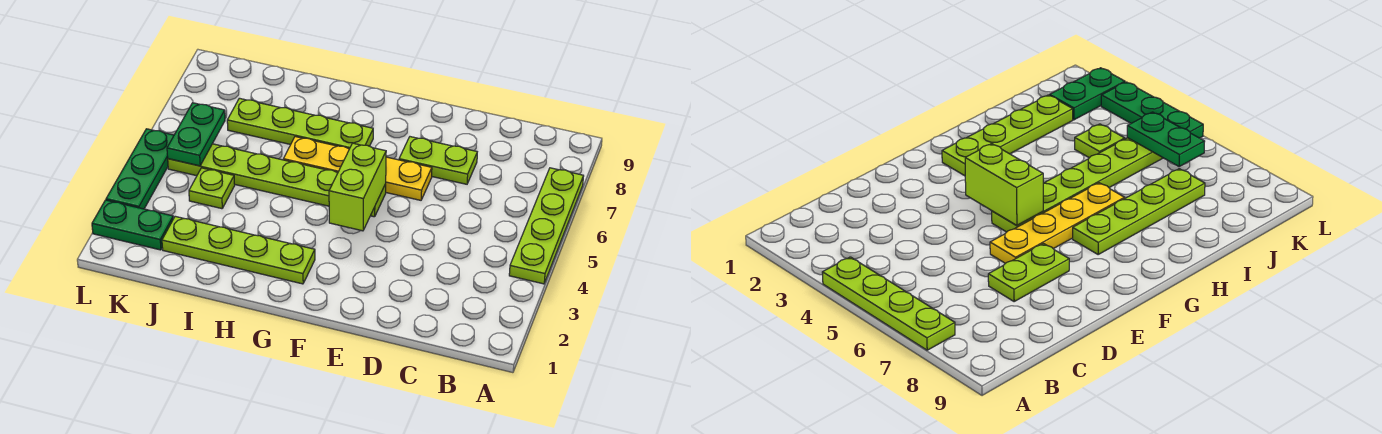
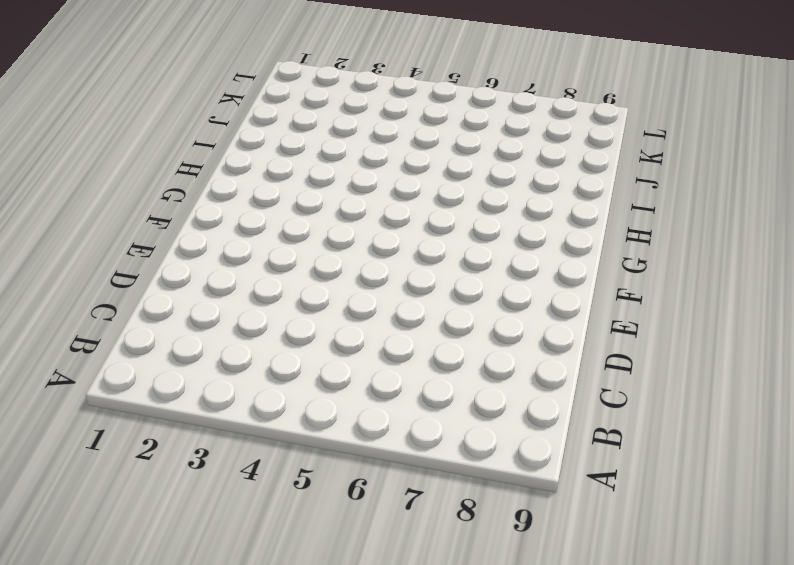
none -> lime 1x4 plate [509,168,584,284]
none -> lime 1x2 plate [399,137,477,184]

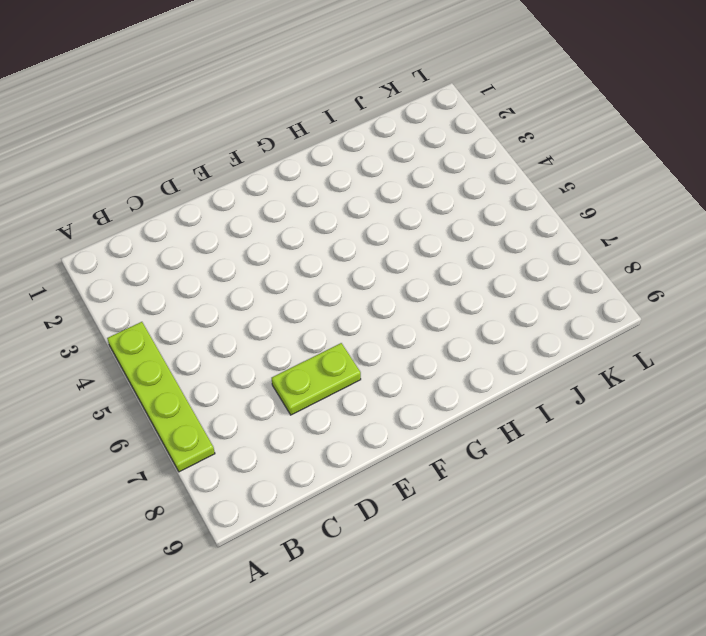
none -> yellow 1x4 plate [283,137,432,200]
none -> lime 1x6 plate [168,144,386,217]

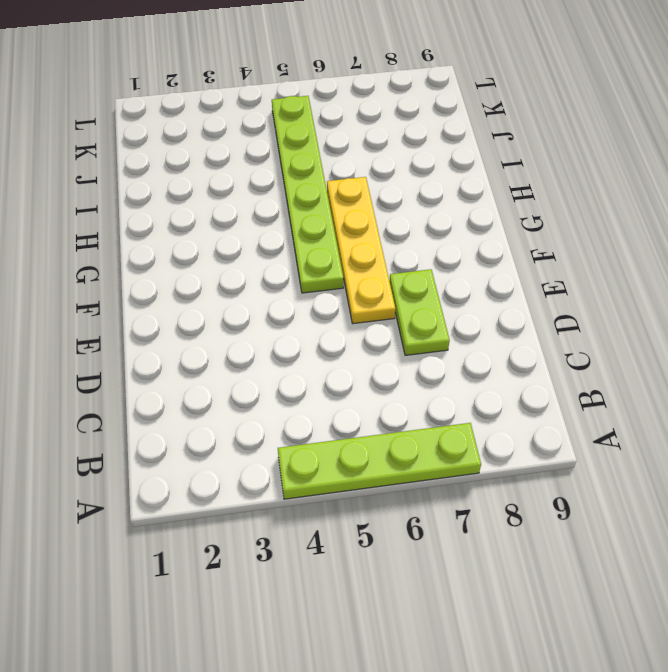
none -> lime 1x4 plate [162,216,315,284]
none -> lime 1x4 plate [227,98,373,149]

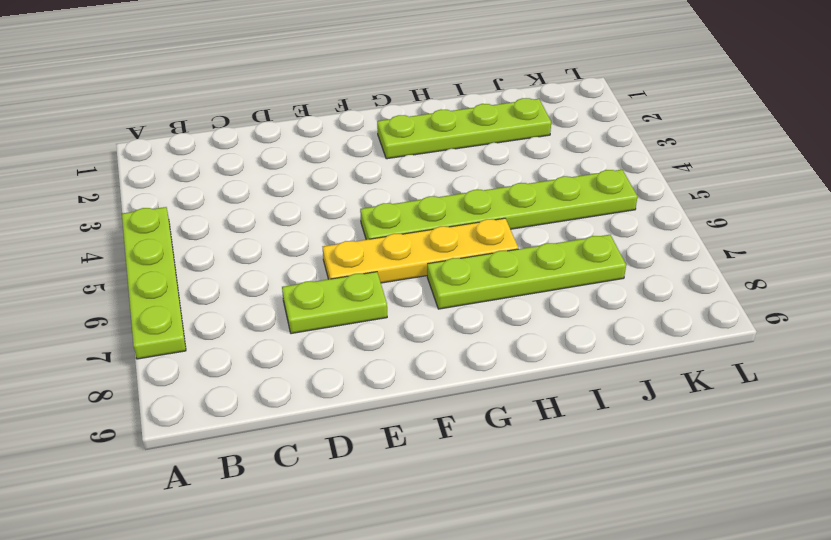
none -> lime 1x1 plate [189,168,235,209]
none -> green 1x2 plate [92,200,173,250]

